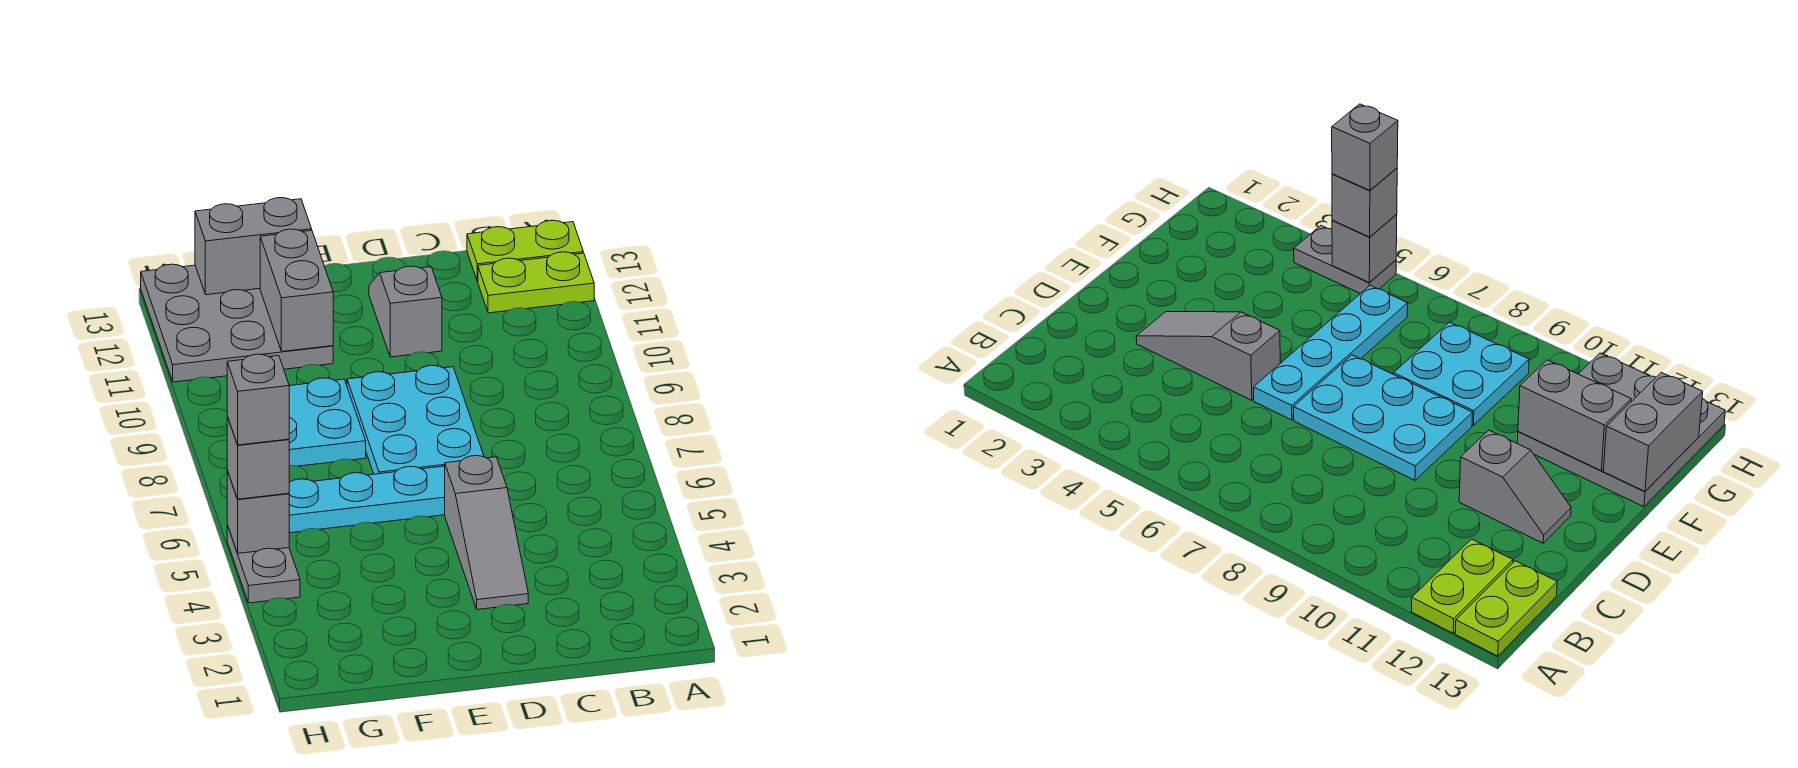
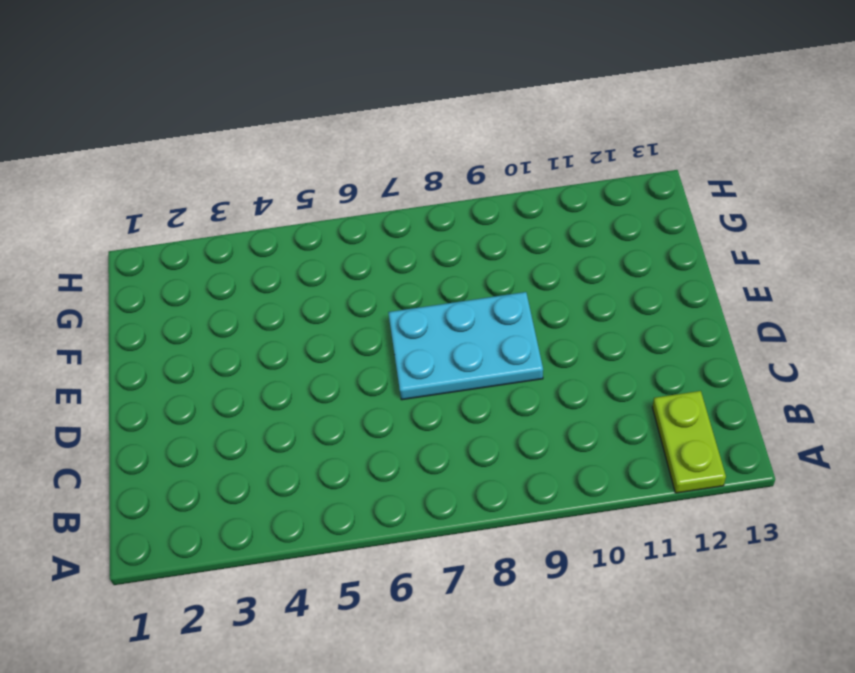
none -> lime 1x2 plate [467,220,583,281]
none -> grey 1x3 slope [445,456,528,610]
none -> cyan 1x4 plate [289,466,445,533]

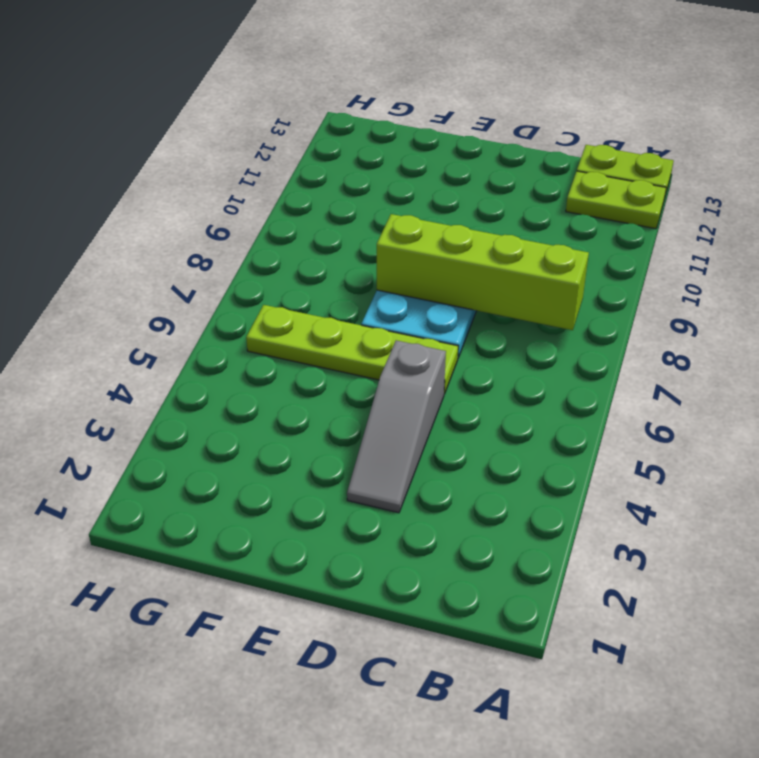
lime 1x4 brick [377,214,589,330] -> none
lime 1x4 plate [246,305,458,394] -> cyan 1x4 plate [289,466,445,533]
none -> grey 1x2 slope [369,266,442,357]
none -> cyan 2x2 plate [289,378,366,466]
none -> grey 3x3 plate [141,264,333,382]

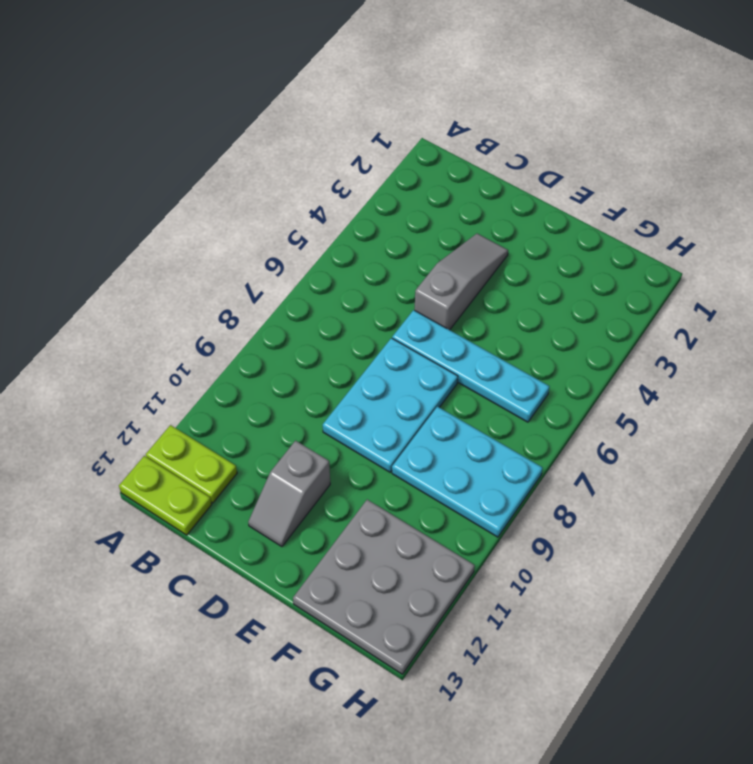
cyan 2x3 plate [392,407,543,537] -> cyan 2x2 plate [289,378,366,466]
none -> grey 1x2 plate [227,525,300,603]
none -> grey 1x2 brick [260,229,333,351]
none -> grey 1x2 brick [195,198,312,295]

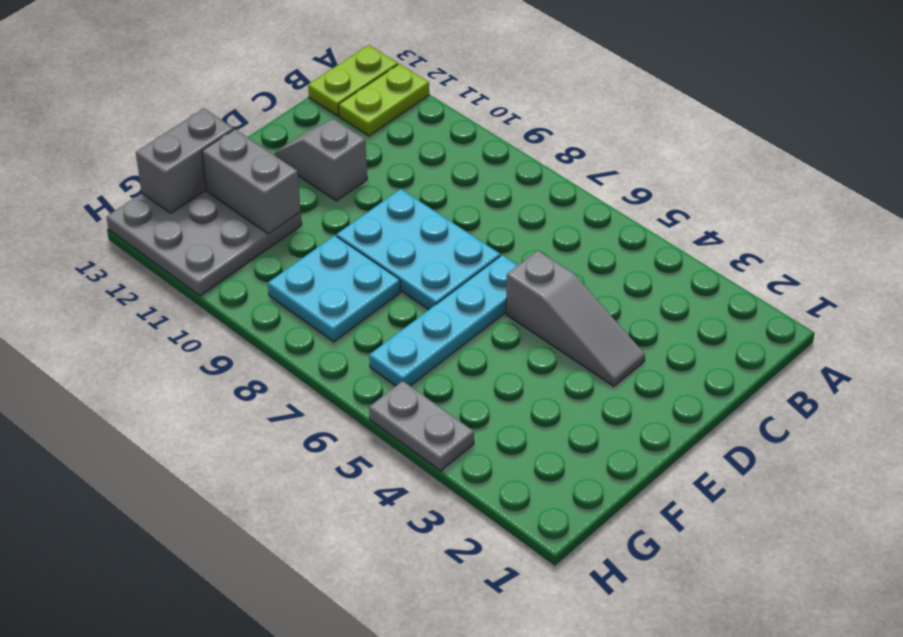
none -> grey 1x1 brick [227,471,289,553]
none -> grey 1x1 brick [227,417,289,499]
none -> grey 1x1 brick [227,354,289,445]

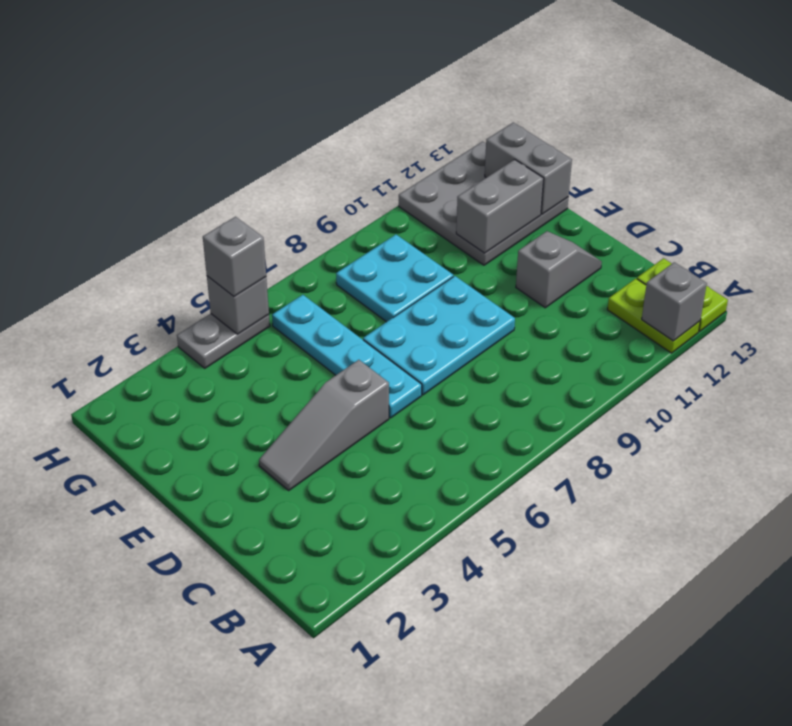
grey 1x1 brick [642,262,707,341] -> grey 1x1 brick moved to [227,354,289,445]

